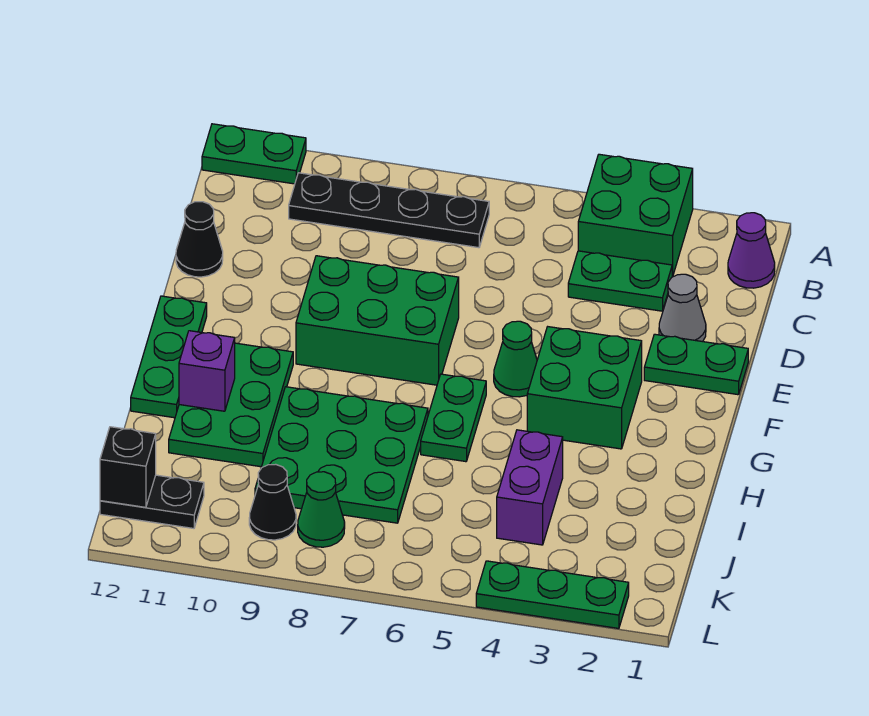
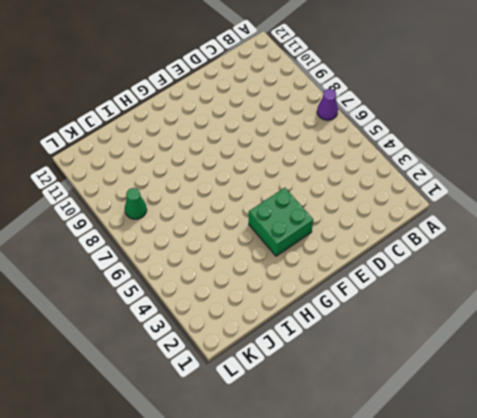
purple 1x1 cone [317,89,338,120] -> purple 1x1 cone moved to [728,213,775,288]
none -> green 2x2 brick [578,154,693,276]
none -> green 1x2 plate [202,124,306,184]
none -> black 1x4 plate [289,173,489,248]

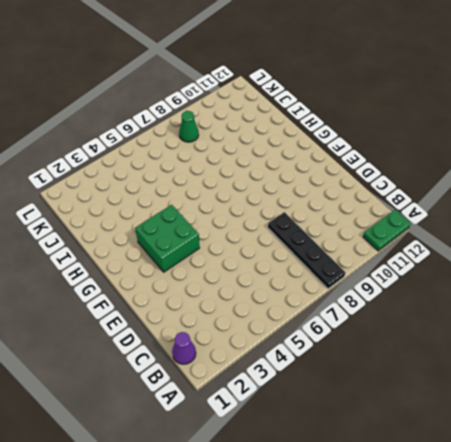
black 1x4 plate [268,212,345,289] -> black 1x4 plate turned to [289,173,489,248]
none -> green 2x2 brick [578,154,693,276]
none -> green 1x2 plate [568,251,673,311]
none -> grey 1x1 cone [659,274,706,342]

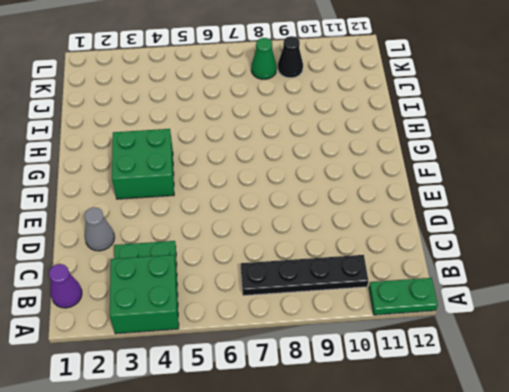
none -> black 1x1 cone [176,202,223,277]
none -> green 1x2 plate [644,334,748,395]
none -> green 2x3 brick [296,256,459,385]

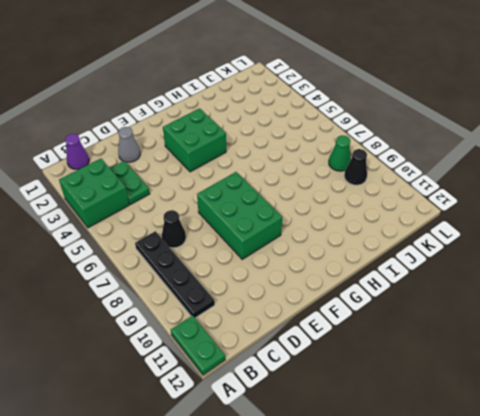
black 1x1 cone [162,210,186,248] -> black 1x1 cone moved to [176,202,223,277]
none -> green 1x2 plate [644,334,748,395]
none -> green 1x1 cone [494,321,537,397]
none -> green 1x3 plate [131,296,207,418]

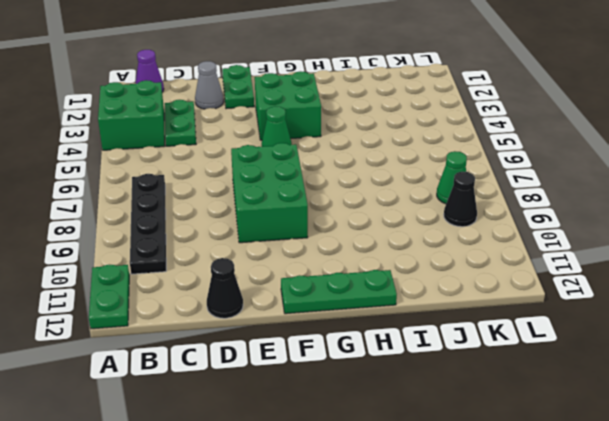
none -> green 1x2 plate [421,374,486,462]
none -> green 2x3 plate [169,343,293,467]
none -> green 3x3 plate [255,387,428,523]

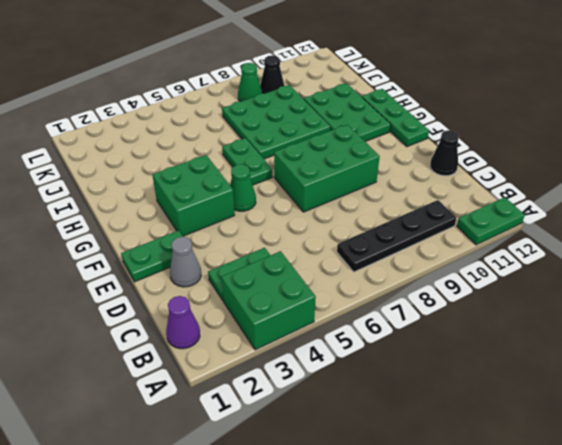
none -> purple 1x2 brick [497,430,563,545]
none -> black 1x2 plate [100,475,204,528]
none -> green 1x3 plate [476,561,629,628]

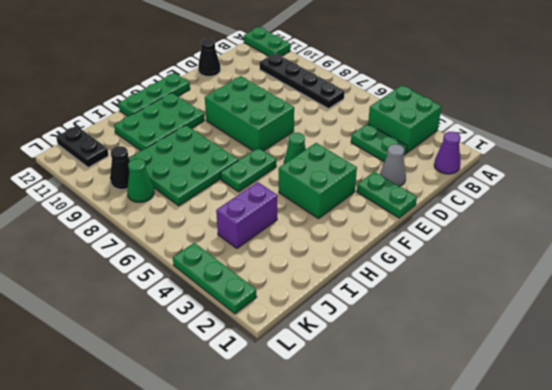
none -> purple 1x1 brick [179,331,235,411]
none -> black 1x1 brick [100,427,156,507]

